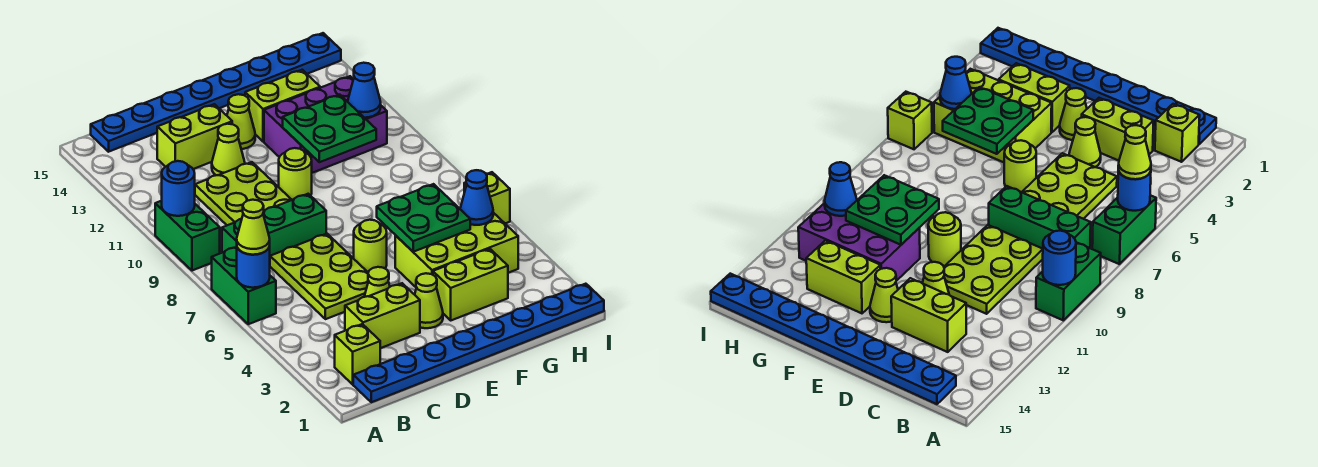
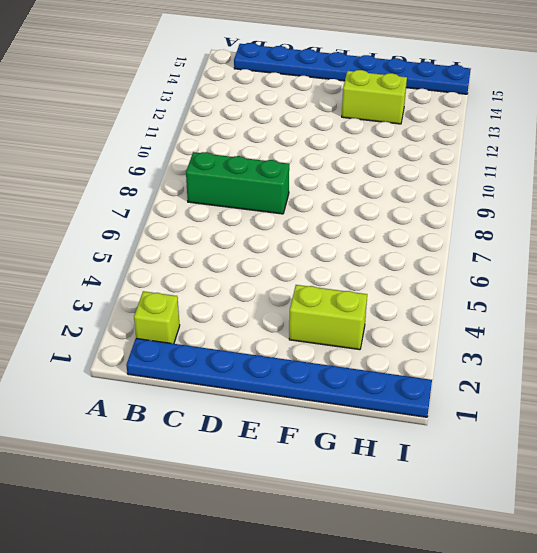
none -> green 1x2 brick [212,247,276,324]
none -> green 1x2 brick [155,201,220,271]
none -> lime 1x2 brick [345,283,420,348]

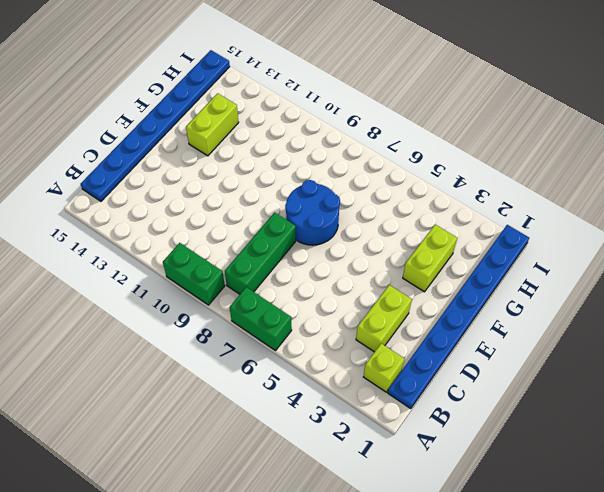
blue 2x2 round brick [285,180,340,245] -> none
none -> lime 2x3 plate [270,234,368,319]
none -> lime 2x3 plate [195,162,292,225]
none -> lime 1x2 brick [157,104,232,169]

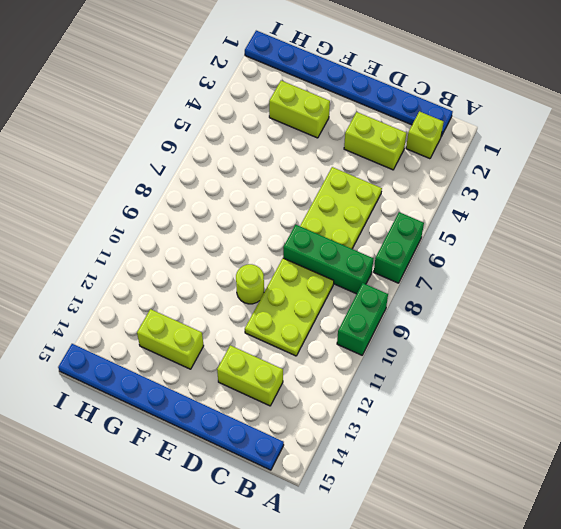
none -> lime 1x1 cone [364,267,390,297]
none -> lime 1x1 cone [212,124,245,175]
none -> lime 1x1 cone [415,273,443,328]

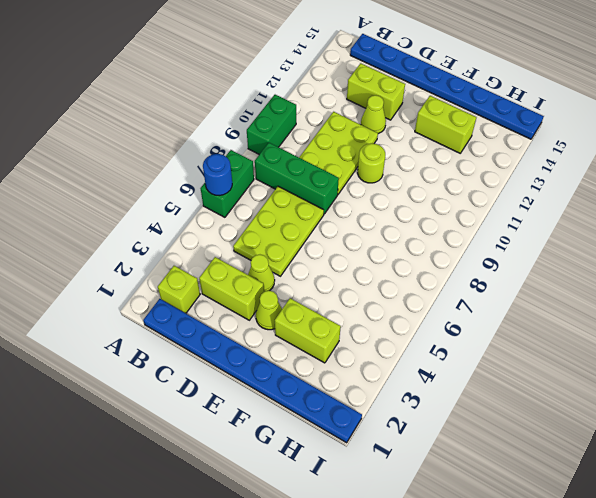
none -> lime 1x1 round brick [354,220,387,272]
none -> lime 1x1 cone [227,94,255,149]
none -> lime 2x3 brick [395,213,518,288]

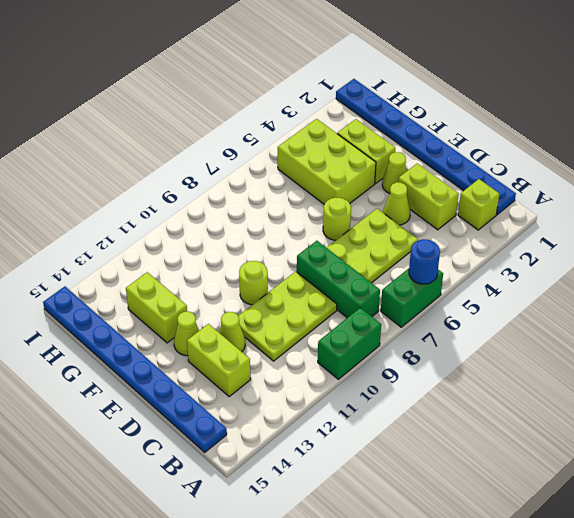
none -> purple 2x3 brick [264,76,387,173]
none -> lime 1x1 brick [464,172,510,223]
none -> blue 1x1 round brick [162,161,195,216]

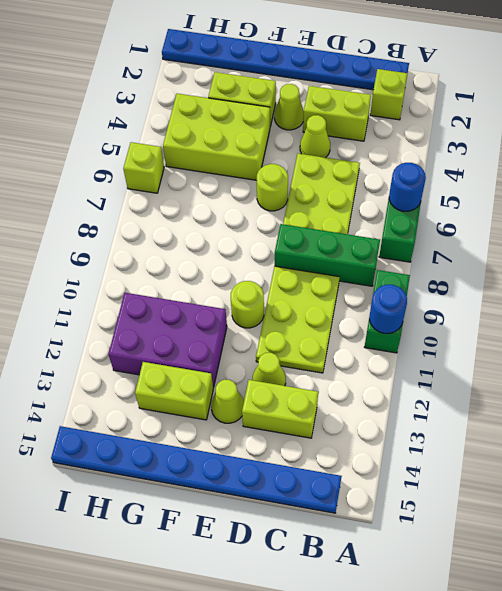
none -> green 2x2 plate [377,184,470,252]
none -> green 2x2 plate [283,95,376,162]
none -> blue 1x1 cone [460,170,493,225]

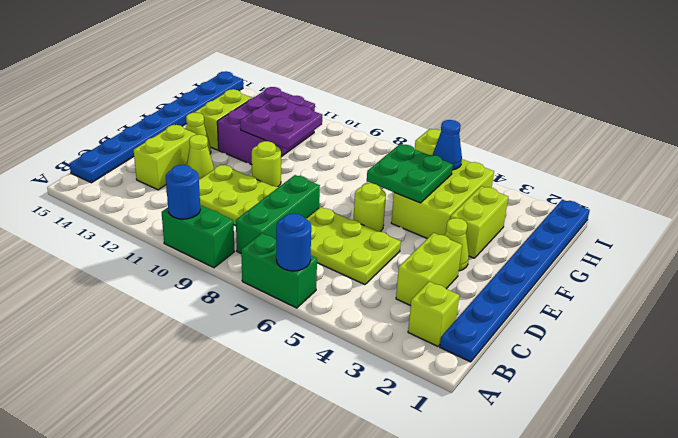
purple 2x2 plate [240,97,322,149] -> green 2x2 plate [283,95,376,162]
none -> lime 1x1 cone [364,267,390,297]
none -> blue 1x1 cone [348,63,381,118]
none -> lime 1x1 cone [237,200,270,255]

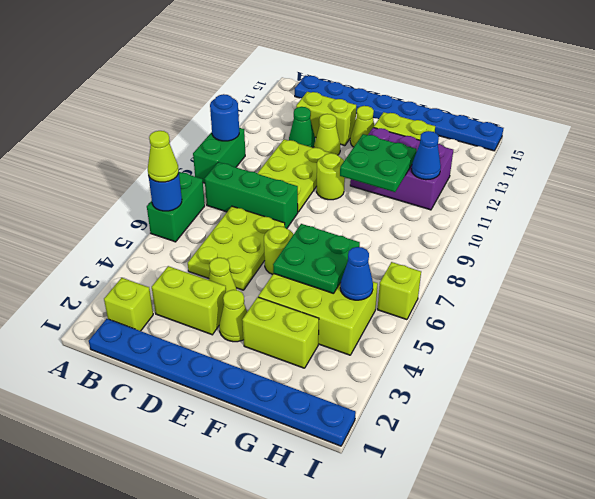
green 1x1 cone [289,107,315,147] -> none

